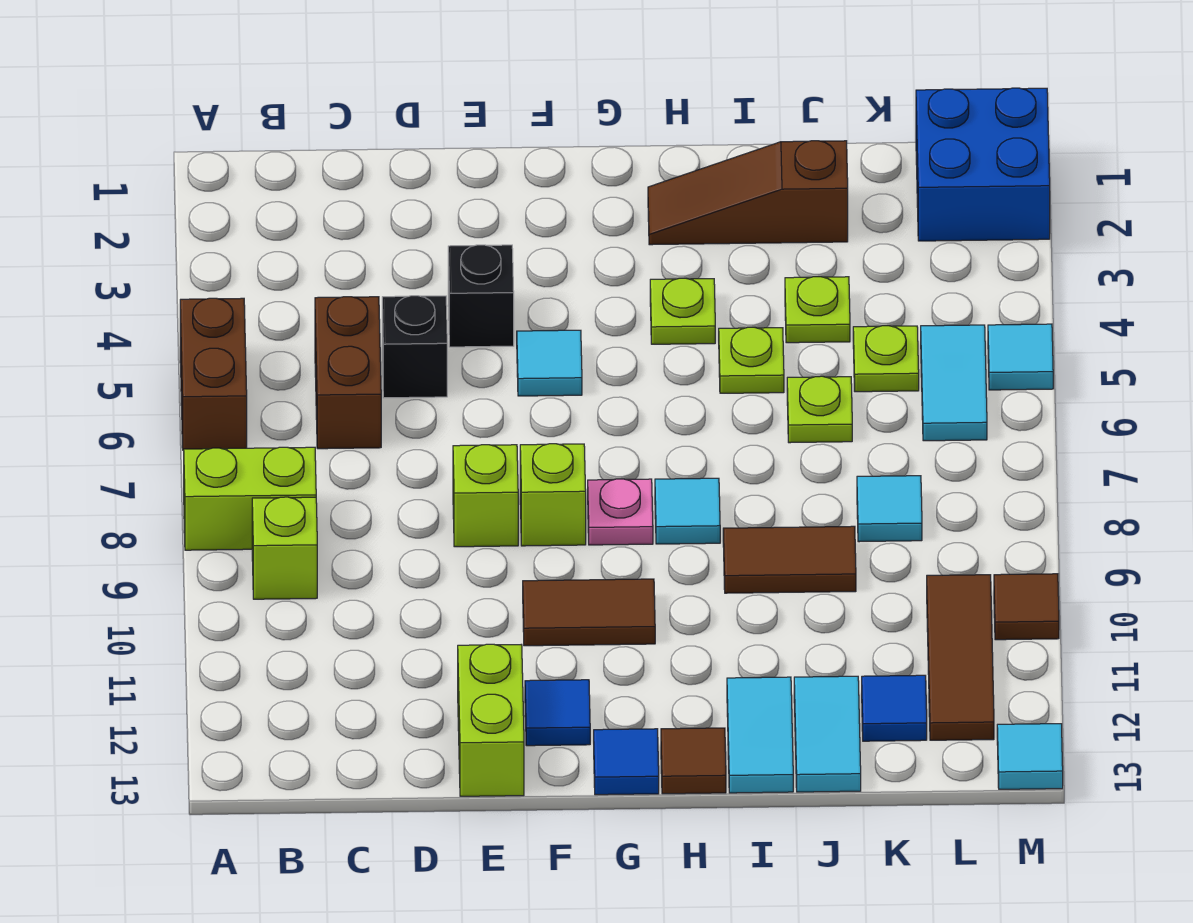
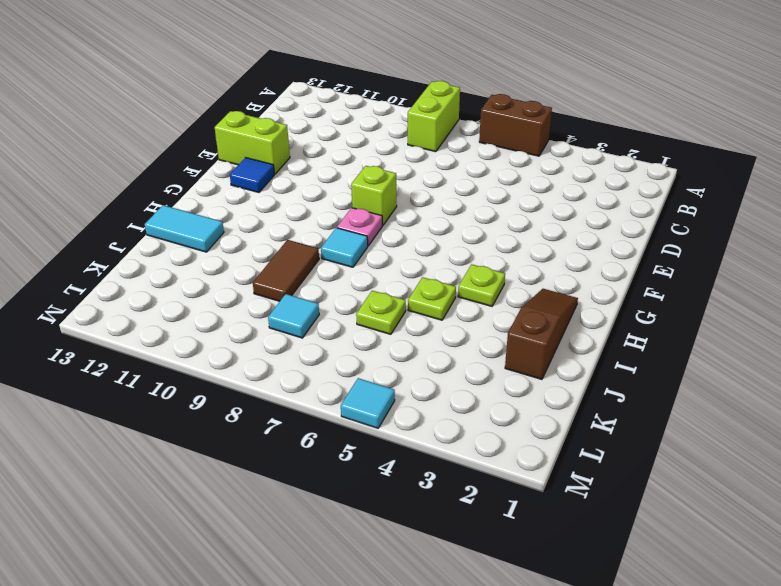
none -> lime 1x1 brick [252,497,317,599]
none -> brown 1x2 brick [315,297,381,449]
none -> black 1x1 brick [382,296,447,398]
none -> black 1x1 brick [448,245,514,347]

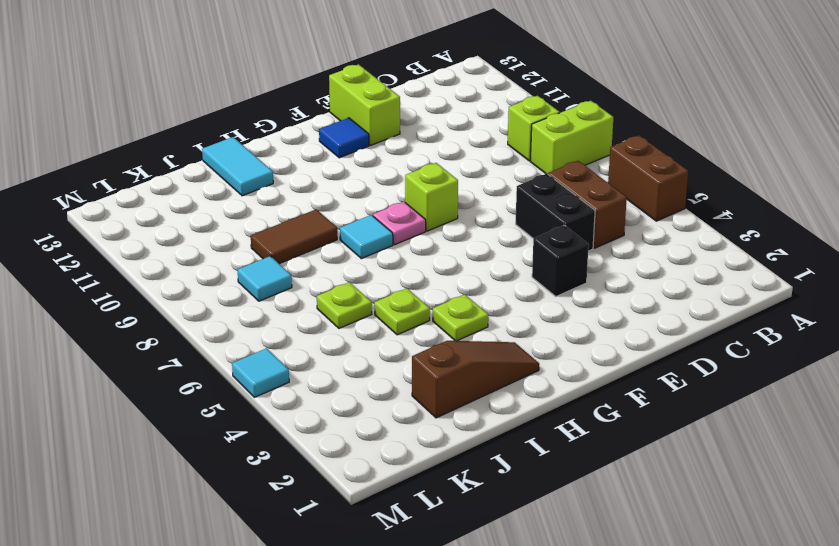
black 1x2 brick [516,174,595,251] -> black 1x1 brick [382,296,447,398]
none -> lime 1x1 brick [453,445,518,547]
none -> cyan 1x1 tile [517,330,582,396]
none -> brown 1x2 tile [523,579,655,646]
none -> blue 1x1 tile [594,729,659,795]

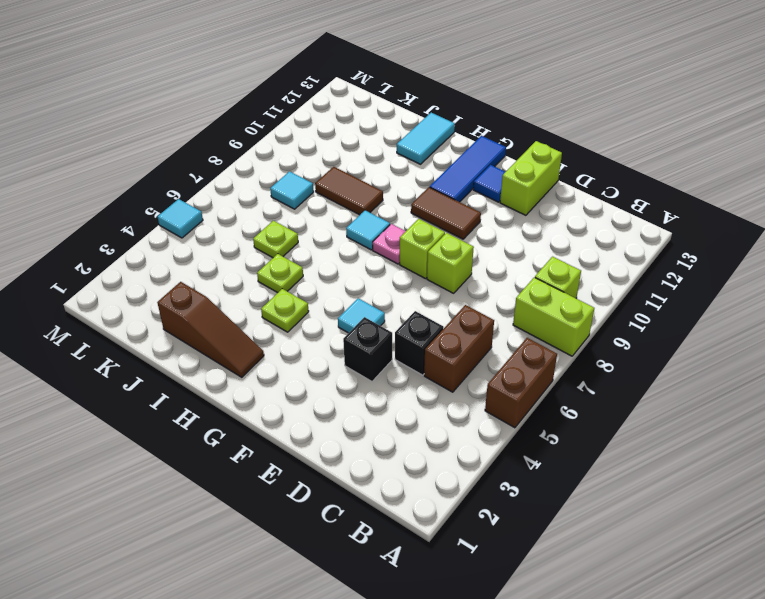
blue 1x3 tile [430,136,506,202] -> blue 1x1 tile [594,729,659,795]
none -> brown 1x1 tile [661,728,726,794]
none -> lime 1x1 plate [785,277,850,343]
none -> cyan 1x2 tile [794,676,861,792]
none -> lime 1x1 plate [853,326,919,392]

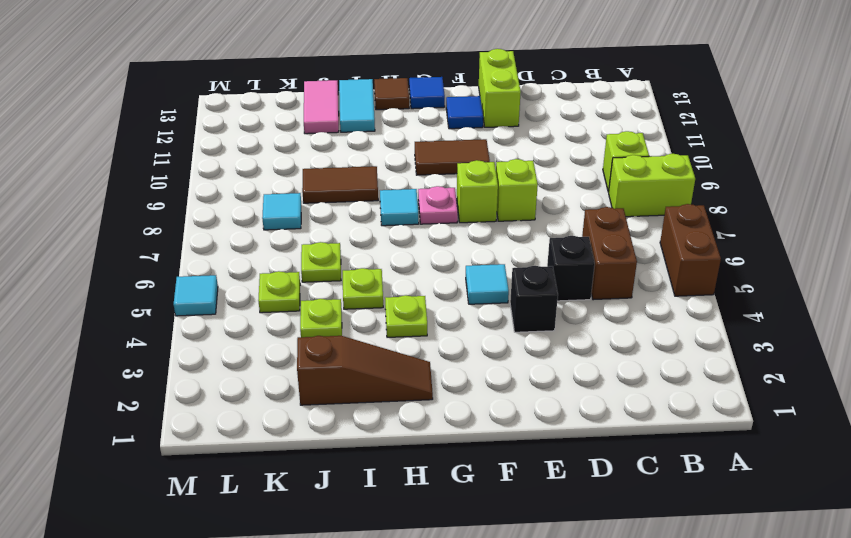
pink 1x2 tile [304,80,339,134] -> cyan 1x2 tile [794,676,861,792]
none -> blue 1x1 tile [862,675,927,741]
none -> blue 2x2 brick [916,88,1050,241]
none -> cyan 1x2 tile [921,325,987,441]
none -> brown 1x3 tile [927,575,994,740]

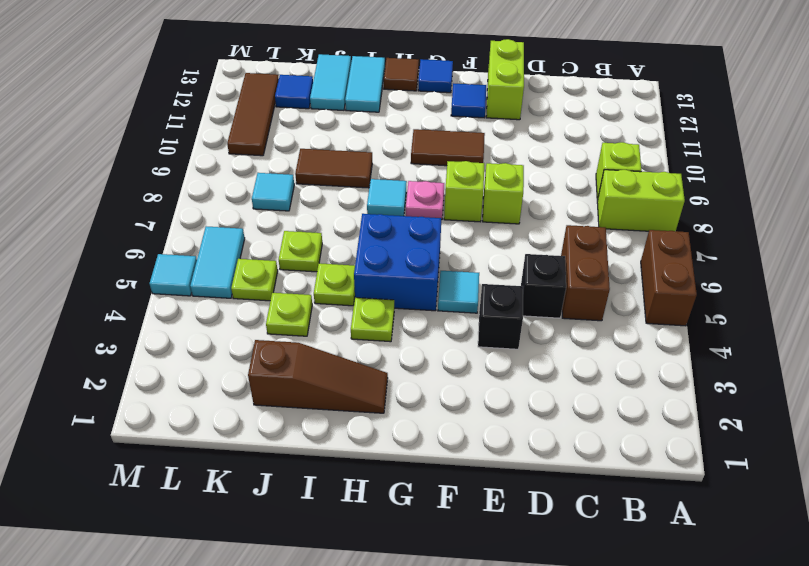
blue 2x2 brick [354,214,441,311] -> blue 2x2 brick moved to [916,88,1050,241]
none -> brown 1x1 tile [994,574,1059,640]
none -> cyan 1x1 tile [997,724,1063,789]

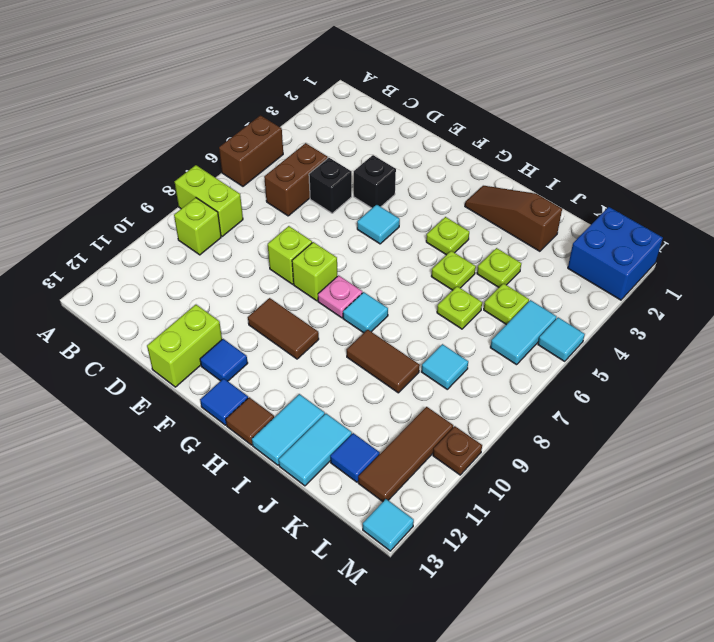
brown 1x1 plate [433,426,482,475] -> brown 1x1 tile [994,574,1059,640]

